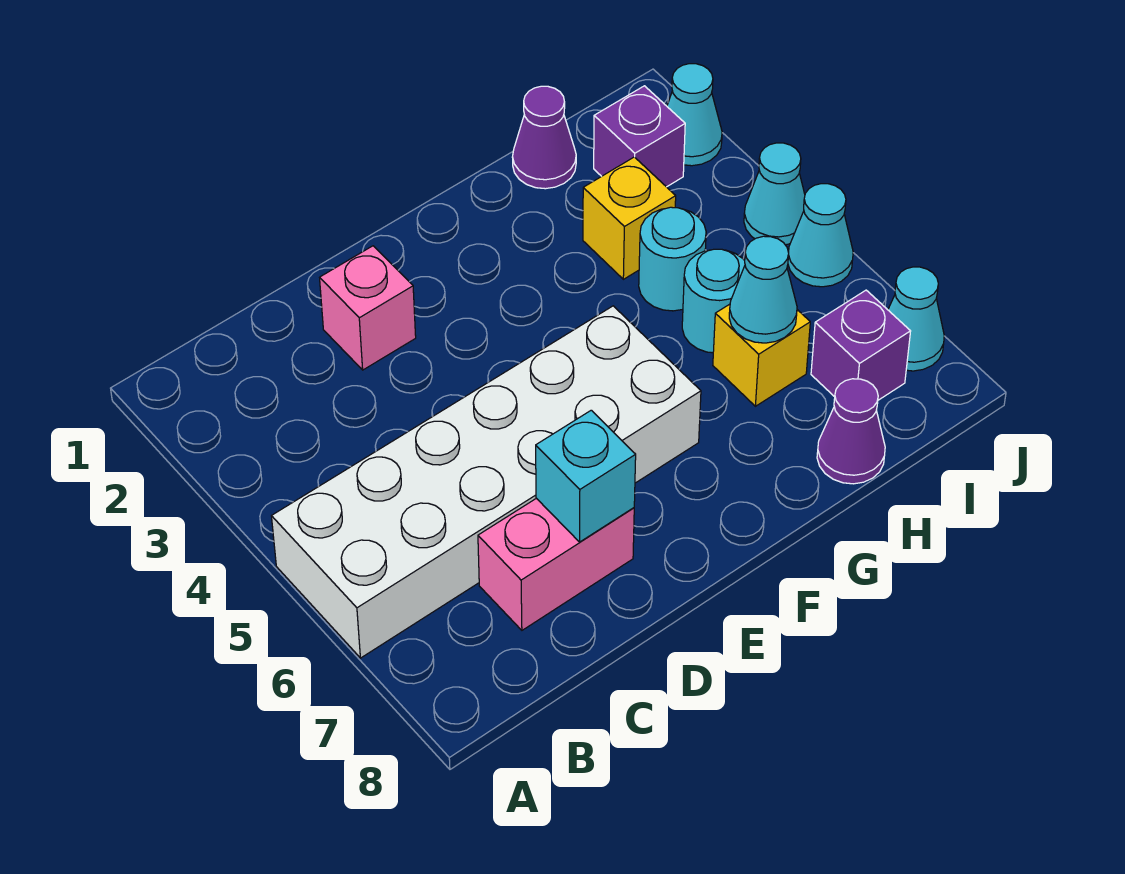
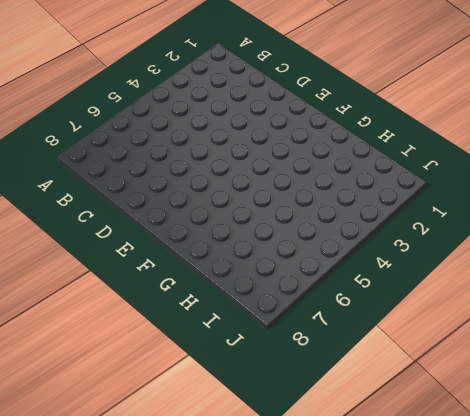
none -> white 2x6 brick [272,306,701,658]
none -> pink 1x2 brick [478,498,634,630]
none -> pink 1x1 brick [320,246,416,370]

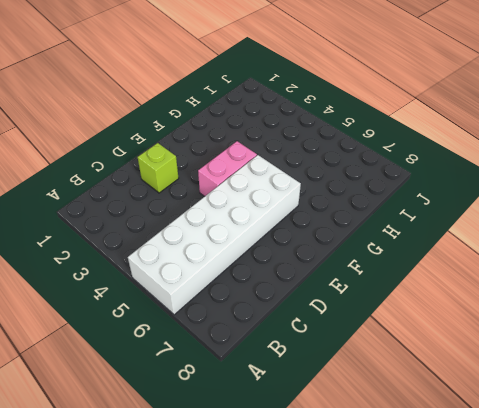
lime 1x1 brick [138,143,179,193] -> pink 1x1 brick [320,246,416,370]
pink 1x2 brick [198,141,257,196] -> pink 1x2 brick moved to [478,498,634,630]
none -> purple 1x1 cone [513,86,576,189]
none -> yellow 1x1 brick [583,157,676,279]
none -> cyan 1x1 round brick [639,207,706,311]

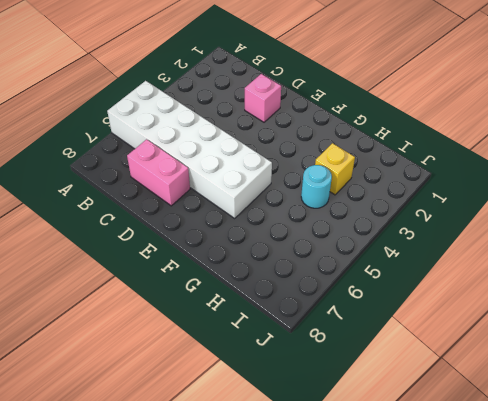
none -> purple 1x1 cone [513,86,576,189]
none -> cyan 1x1 round brick [682,249,745,353]
none -> yellow 1x1 brick [713,304,810,406]

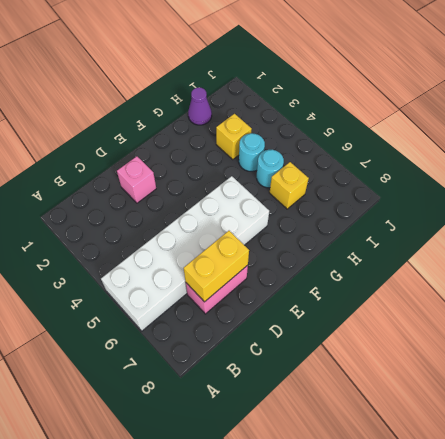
yellow 1x2 brick [184,231,249,302] -> cyan 1x1 brick [536,410,636,542]
none -> purple 1x1 cone [817,379,885,484]
none -> purple 1x1 brick [594,86,685,187]
none -> purple 1x1 brick [811,290,911,400]

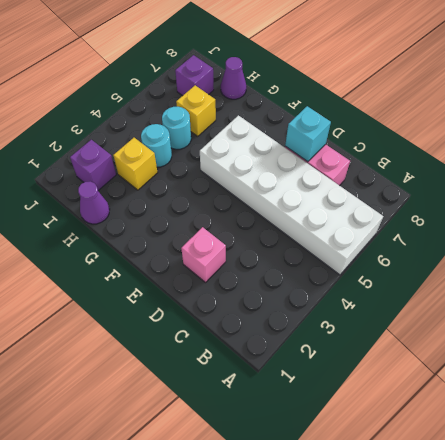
none -> cyan 1x1 cone [667,64,722,166]
none -> cyan 1x1 cone [744,143,805,245]
none -> cyan 1x1 cone [788,184,853,287]

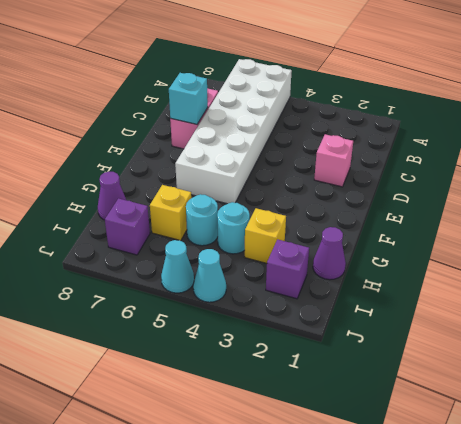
none -> cyan 1x1 cone [667,64,722,166]
none -> cyan 1x1 cone [888,267,944,371]
none -> cyan 1x1 cone [729,236,797,343]

